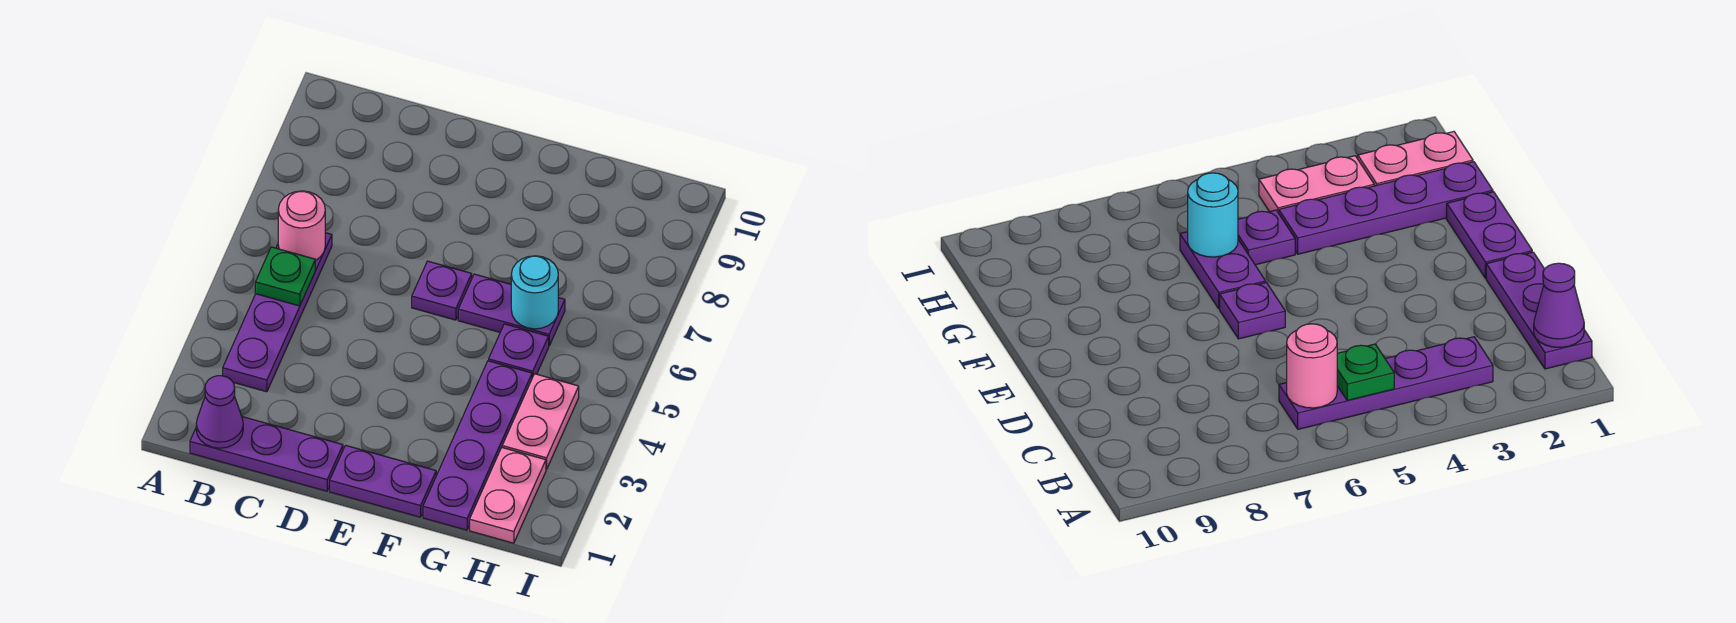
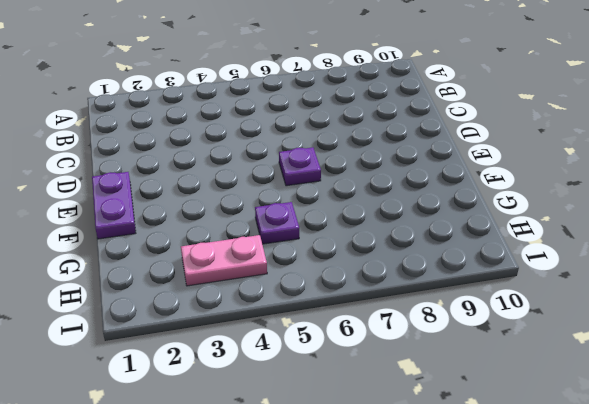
none -> purple 1x3 plate [190,417,343,491]
none -> purple 1x4 plate [223,233,332,392]
none -> purple 1x2 plate [458,274,565,345]

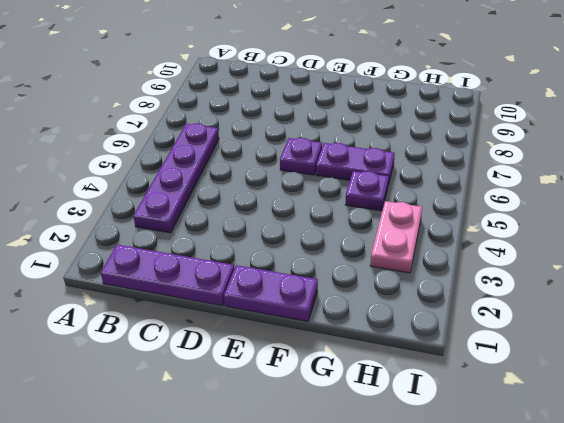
none -> purple 1x4 plate [423,361,532,530]
none -> pink 1x2 plate [470,448,546,543]
none -> purple 1x1 cone [196,376,243,448]

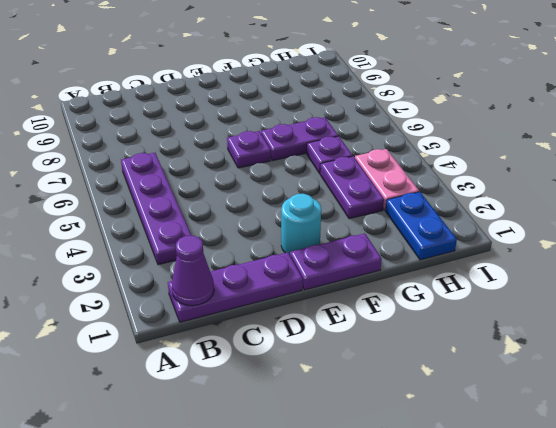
cyan 1x1 round brick [281,194,321,255] -> cyan 1x1 round brick moved to [511,256,558,329]
purple 1x2 plate [320,156,384,219] -> purple 1x4 plate [423,361,532,530]
blue 1x2 plate [385,192,457,260] -> pink 1x2 plate [470,448,546,543]
none -> green 1x1 plate [255,247,315,306]
none -> pink 1x1 round brick [278,191,325,261]

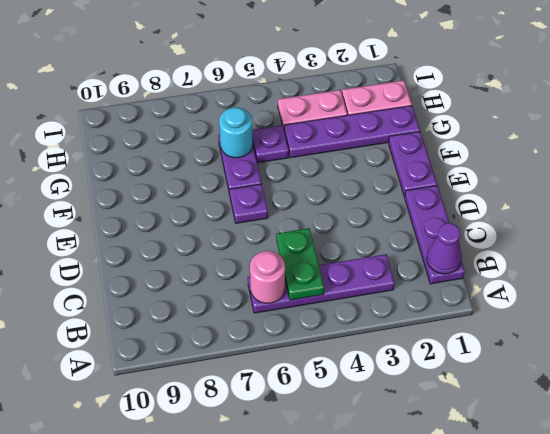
green 1x2 plate [276,228,324,300] -> green 1x1 plate [255,247,315,306]

